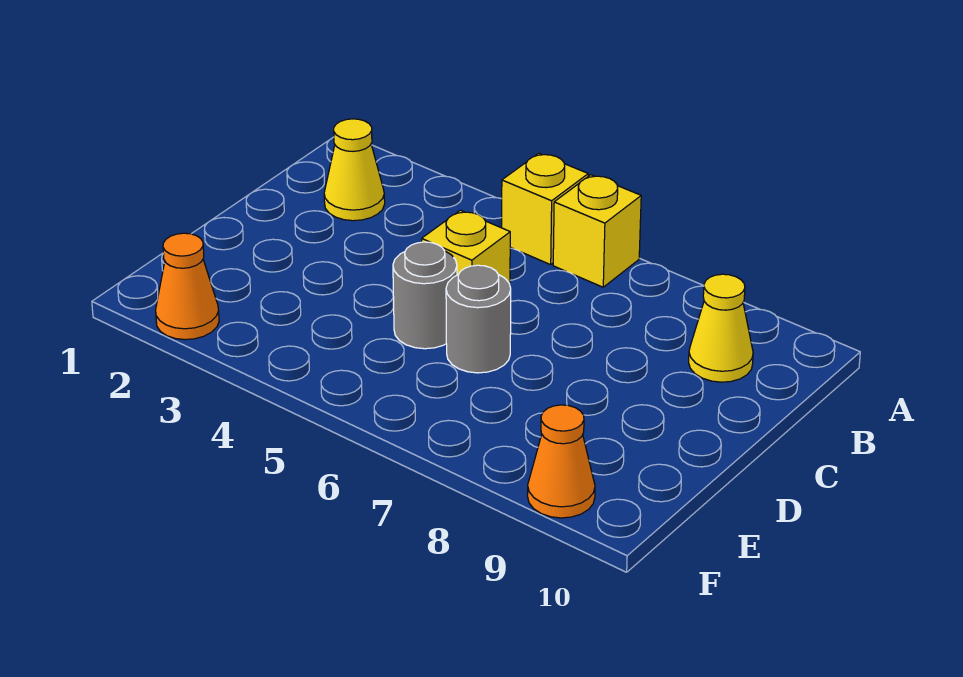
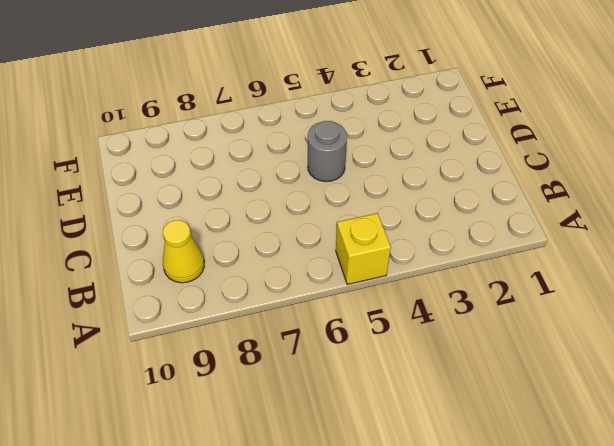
none -> yellow 1x1 brick [553,175,641,287]
none -> yellow 1x1 cone [324,119,385,221]

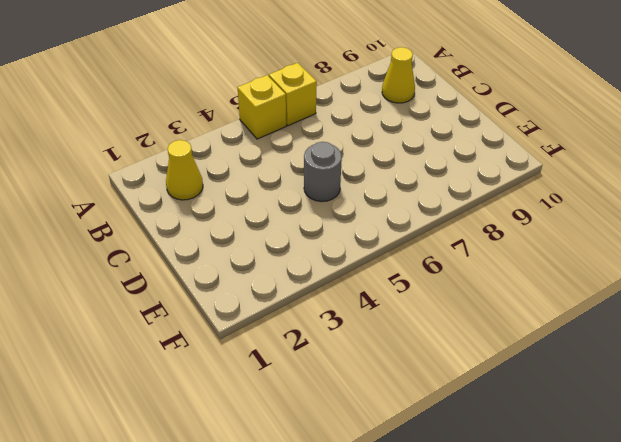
none -> yellow 1x1 brick [422,210,510,284]
none -> grey 1x1 round brick [446,265,511,373]

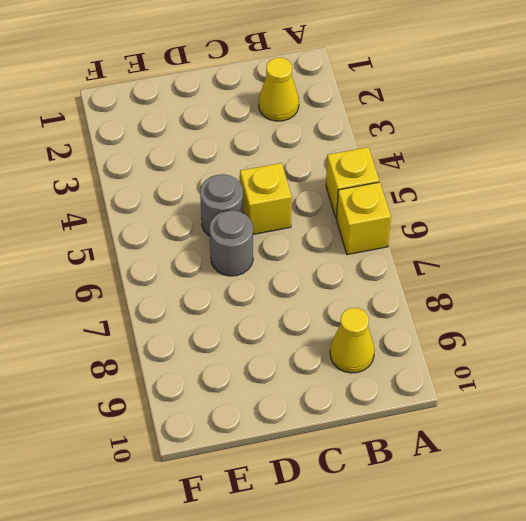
none -> orange 1x1 cone [156,233,219,340]
none -> orange 1x1 cone [527,405,595,518]

